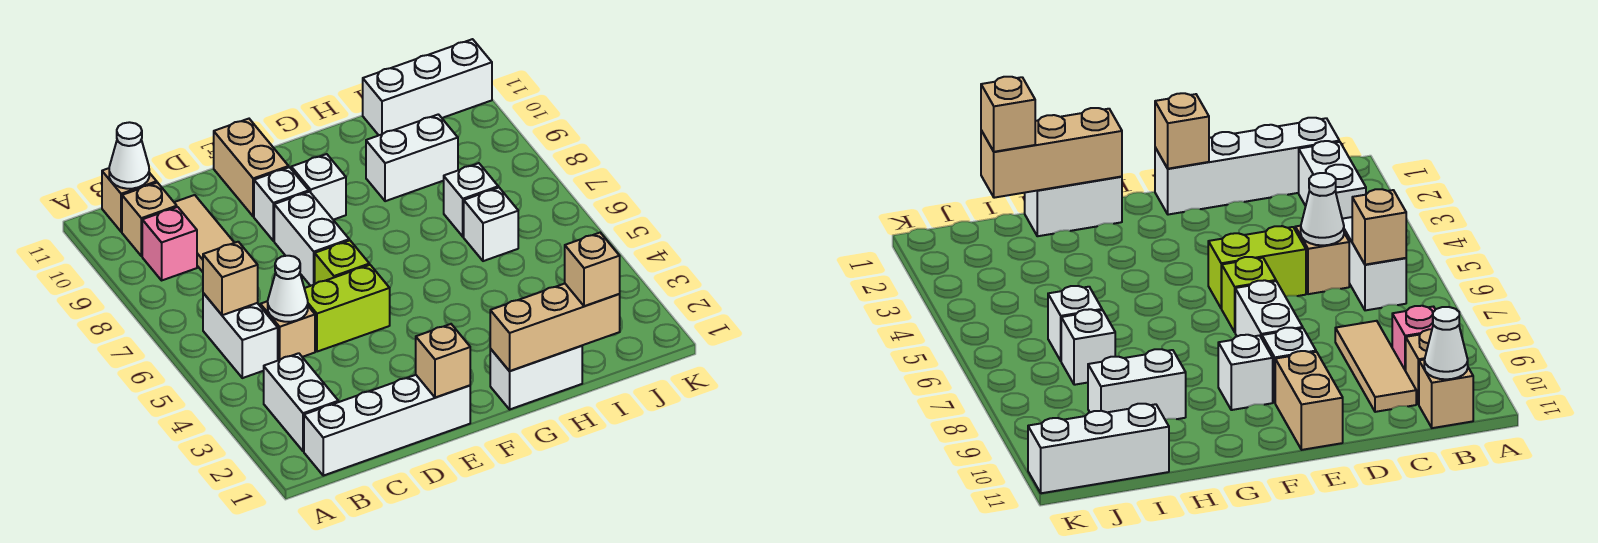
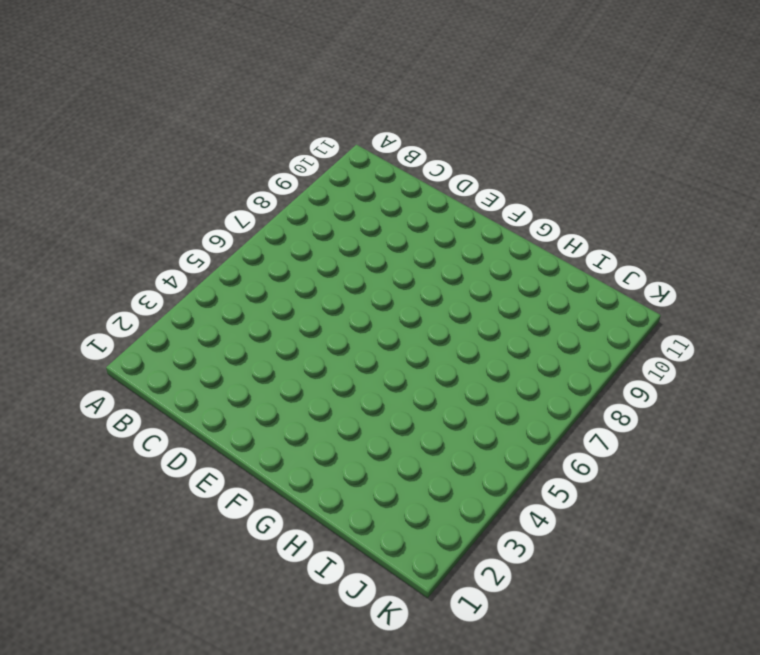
none -> white 1x4 brick [304,375,470,476]
none -> white 1x2 brick [264,353,338,451]
none -> white 1x2 brick [203,293,278,378]

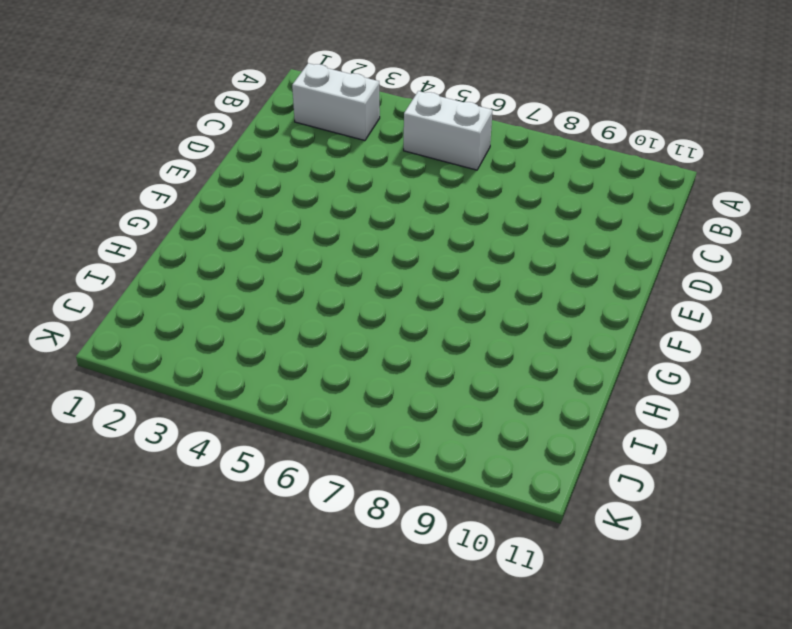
none -> white 1x4 brick [304,375,470,476]
none -> pink 1x1 brick [142,207,197,280]
none -> tan 1x1 brick [122,183,177,256]

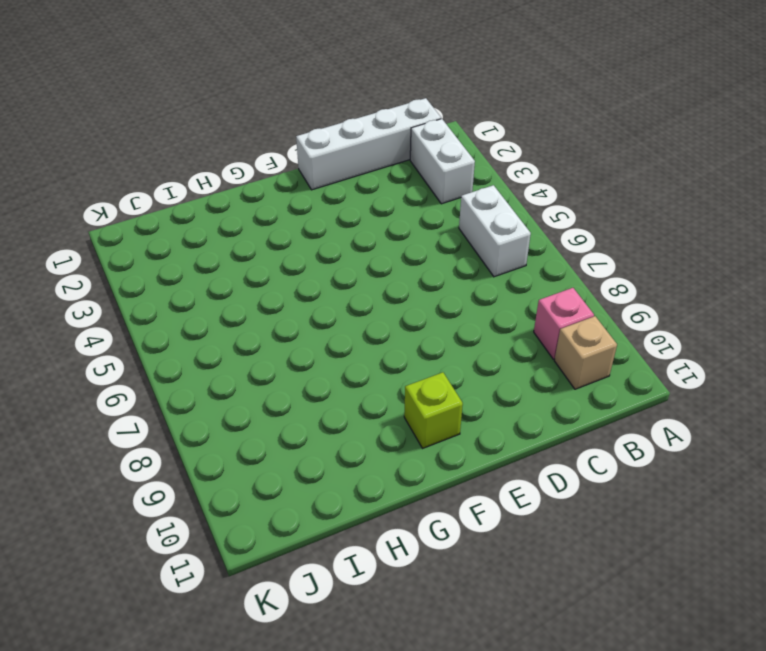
lime 1x1 brick [404,372,463,448] -> lime 1x1 brick moved to [315,240,369,284]
none -> tan 1x1 brick [102,168,157,232]
none -> tan 1x1 brick [260,301,315,360]
none -> tan 1x3 tile [174,195,234,272]

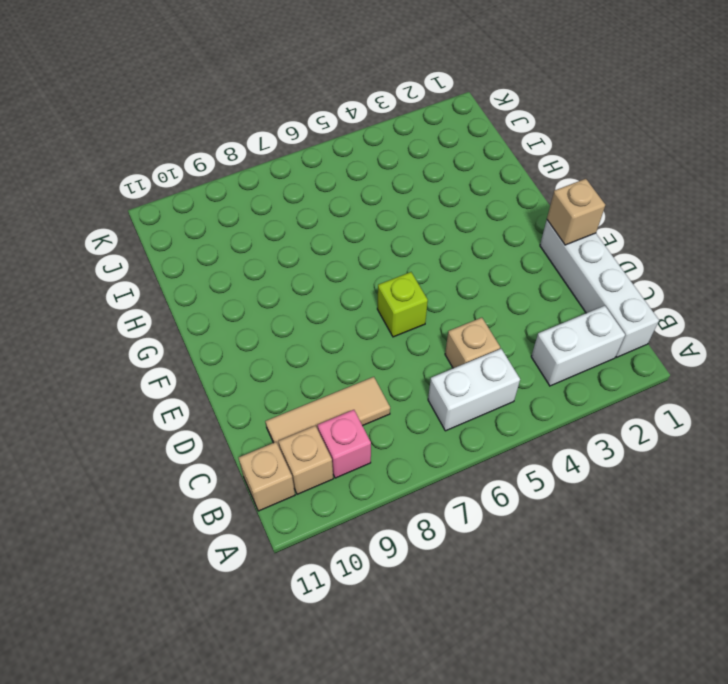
none -> lime 1x2 brick [304,265,390,352]
none -> white 1x2 brick [274,192,349,286]
none -> white 1x1 brick [254,167,309,241]

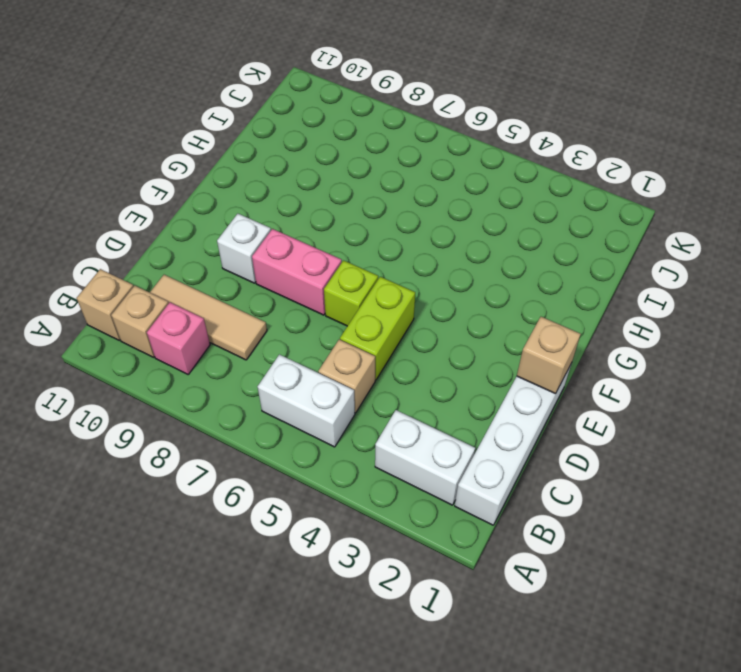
pink 1x2 brick [252,229,342,315] -> white 1x2 brick [274,192,349,286]
none -> tan 1x2 brick [214,119,289,217]
none -> white 1x1 brick [291,154,346,220]
none -> white 1x2 brick [490,346,582,409]

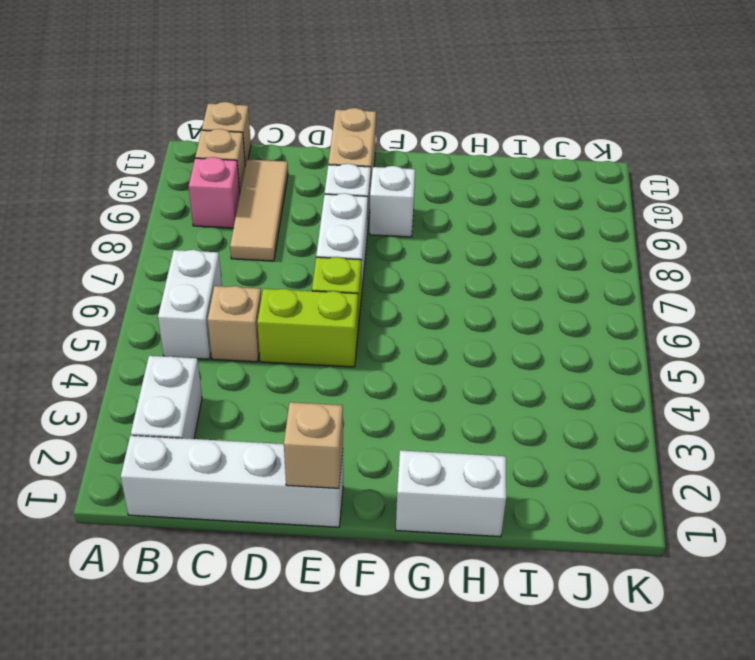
none -> white 1x2 brick [366,114,458,201]
none -> white 1x1 brick [464,188,518,261]
none -> white 1x1 brick [444,163,498,237]

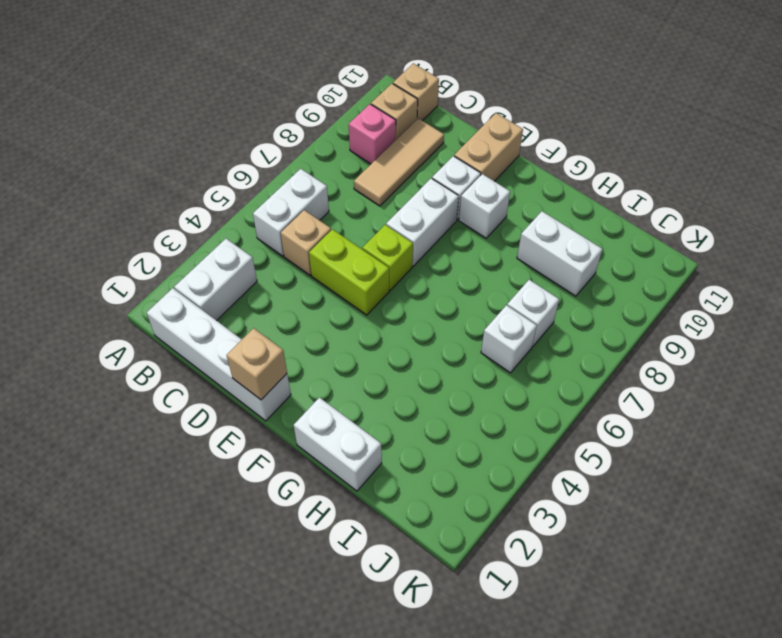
none -> white 1x3 brick [363,39,492,135]
none -> tan 1x1 brick [203,242,258,315]
none -> white 1x1 cone [109,122,149,189]

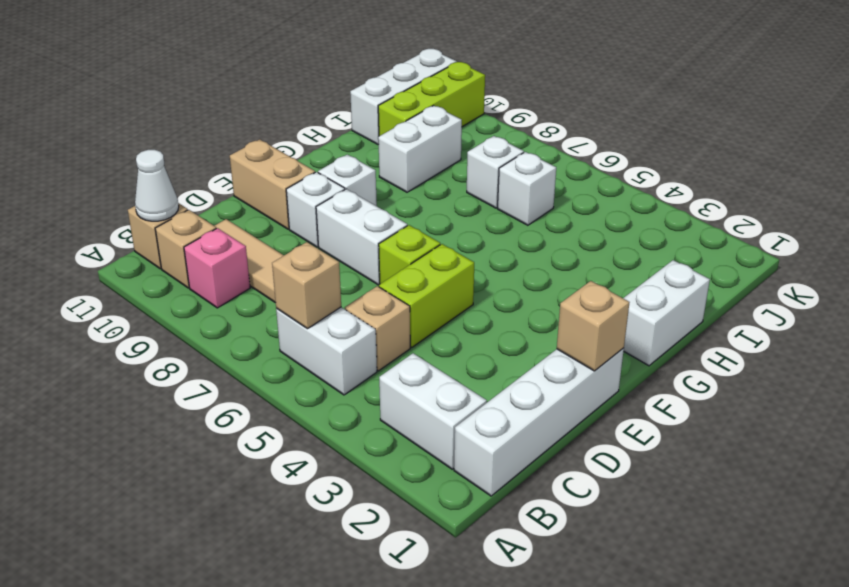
lime 1x3 brick [378,62,485,136] -> none
none -> white 1x1 cone [268,256,308,322]
none -> tan 1x3 brick [490,284,620,371]
none -> tan 1x1 brick [565,233,620,306]

